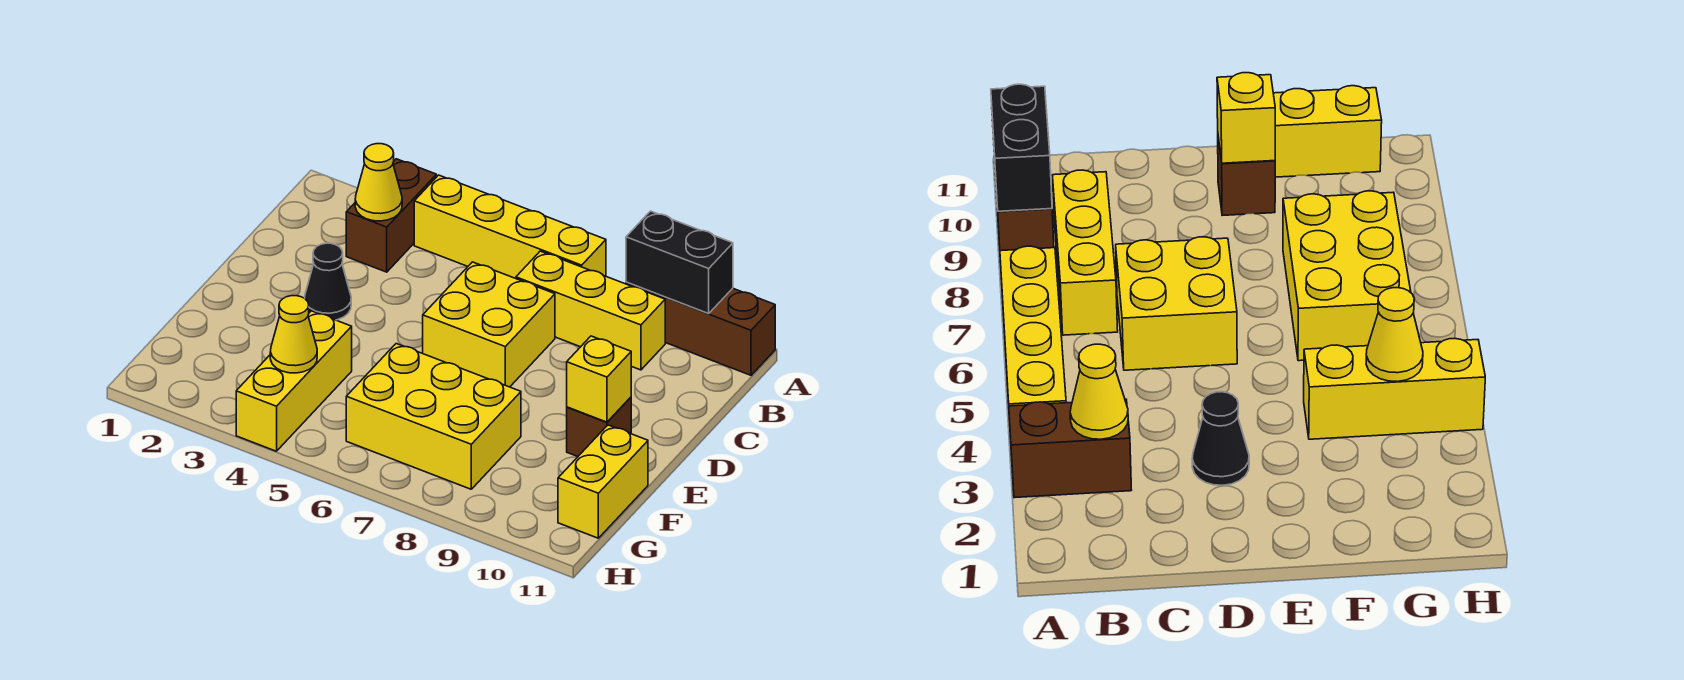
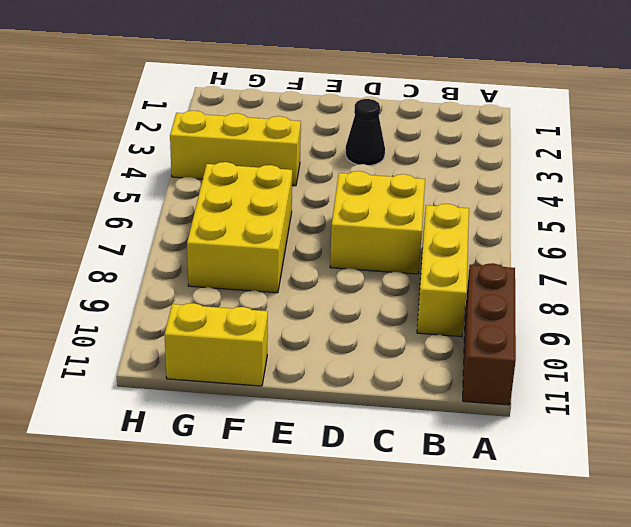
none -> brown 1x2 brick [346,159,436,272]
none -> yellow 1x4 brick [414,175,606,279]
none -> brown 1x1 brick [567,397,631,456]

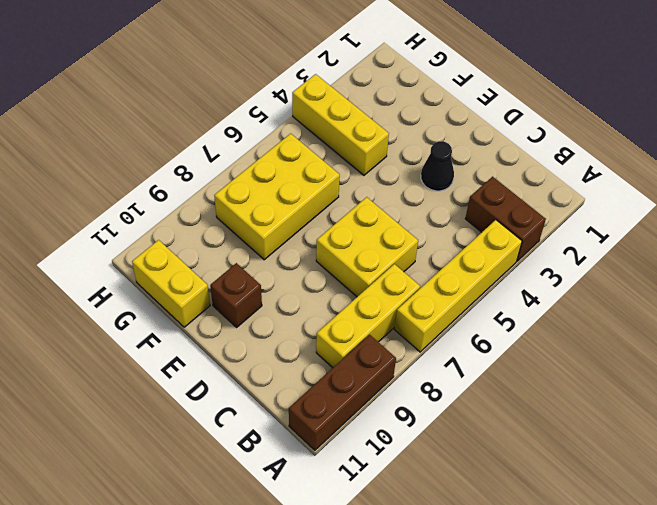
none -> black 1x2 brick [626,211,733,314]
none -> yellow 1x1 cone [355,144,402,221]
none -> yellow 1x1 brick [567,336,631,422]

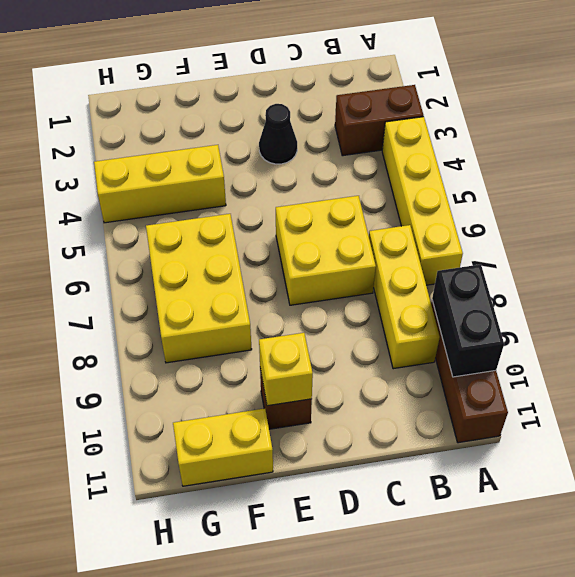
none -> yellow 1x1 cone [355,144,402,221]
none -> yellow 1x1 cone [270,296,317,373]

